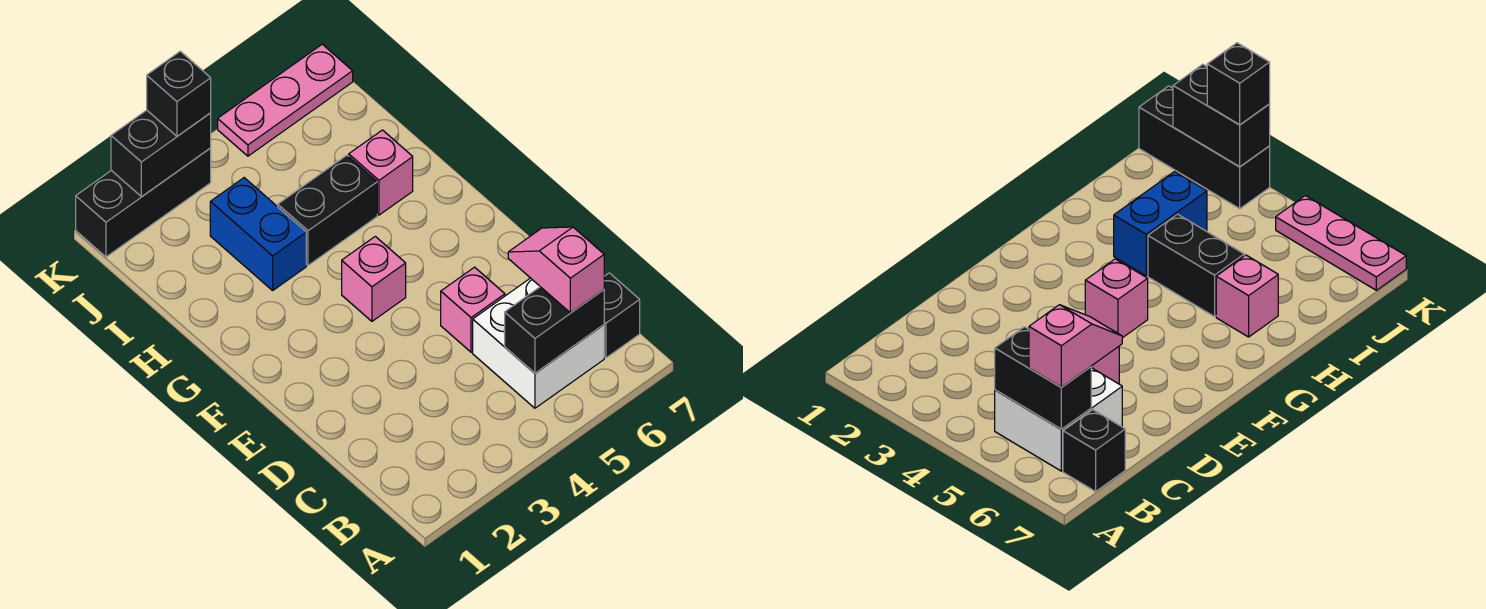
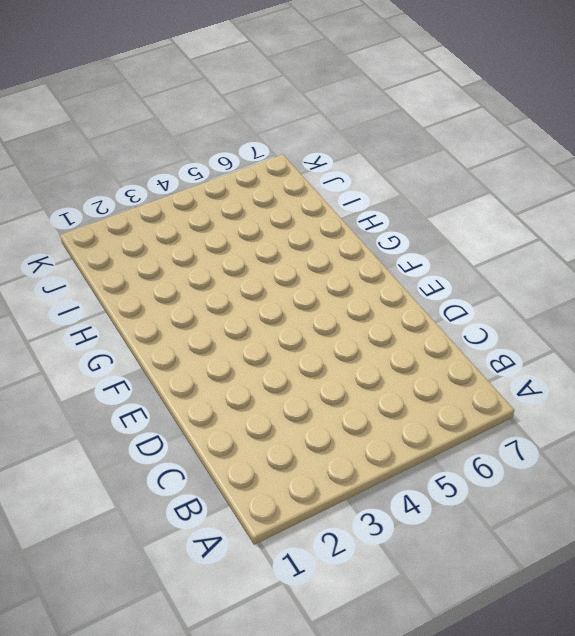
none -> white 2x2 brick [473,278,604,408]
none -> black 1x1 brick [604,273,640,358]
none -> pink 1x1 brick [441,267,505,352]

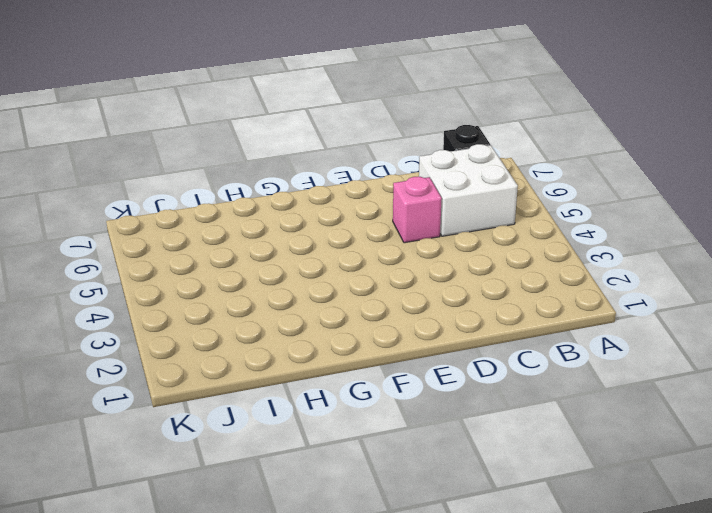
none -> pink 1x1 brick [342,236,406,321]
none -> blue 1x2 brick [210,178,306,290]
none -> black 1x2 brick [278,155,377,265]

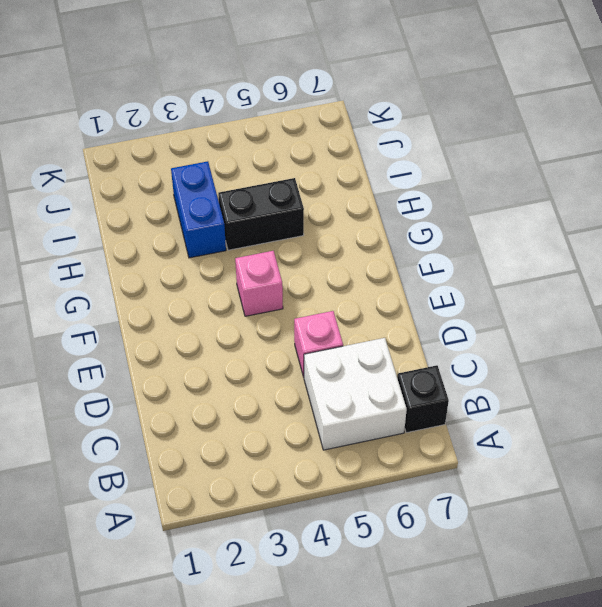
none -> pink 1x1 brick [349,130,413,215]
none -> black 1x3 brick [76,148,211,257]
none -> pink 1x3 plate [218,44,353,156]

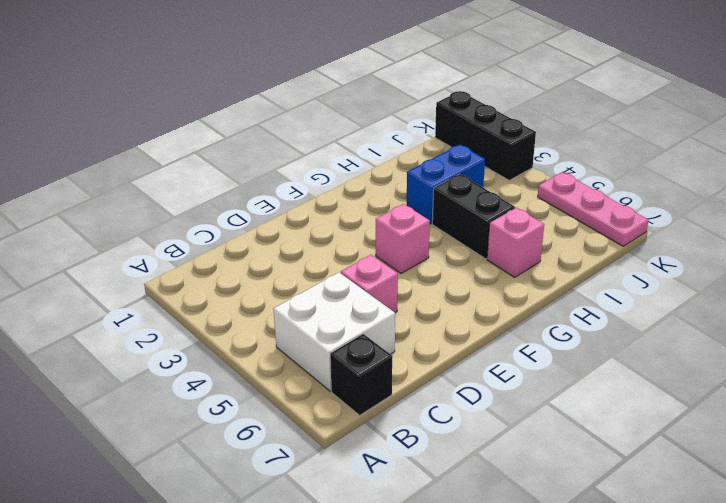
none -> black 1x2 brick [505,287,604,373]
none -> black 1x2 brick [111,110,211,197]
none -> pink 1x2 slope [508,227,604,313]

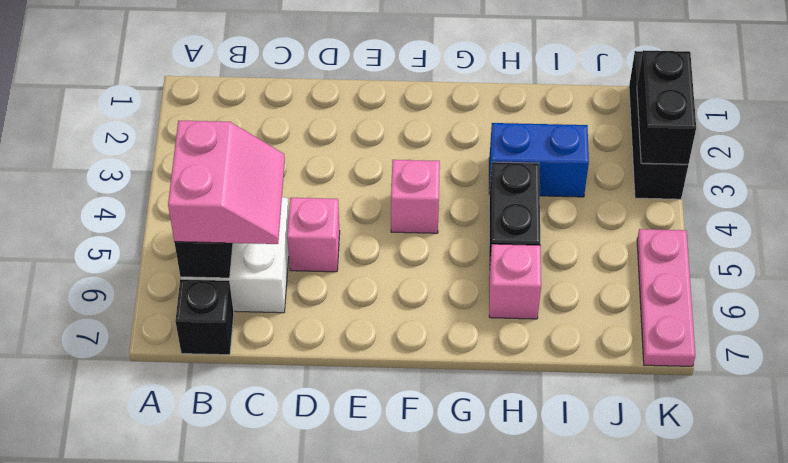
pink 2x2 slope [168,121,285,244] -> pink 1x2 slope [508,227,604,313]
none -> black 1x1 brick [147,51,211,136]

